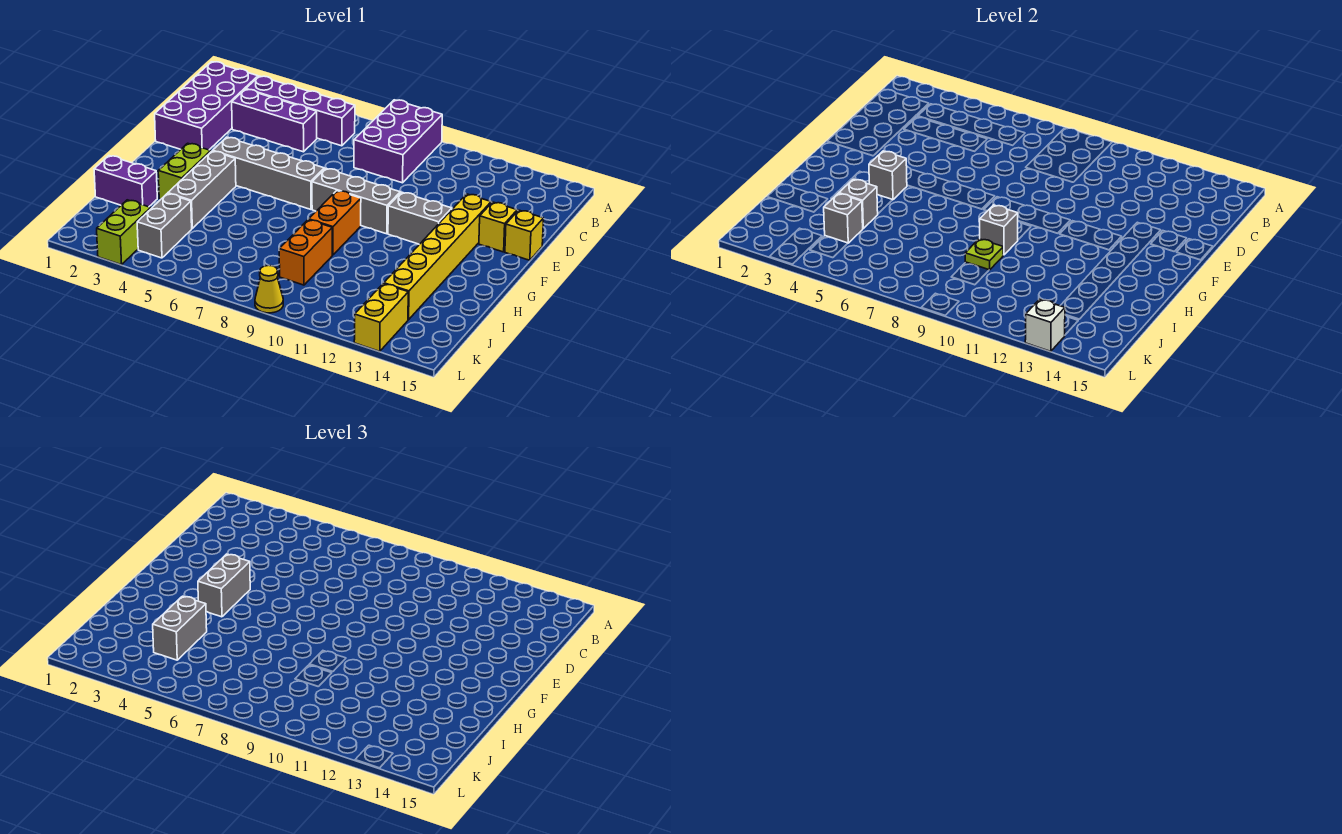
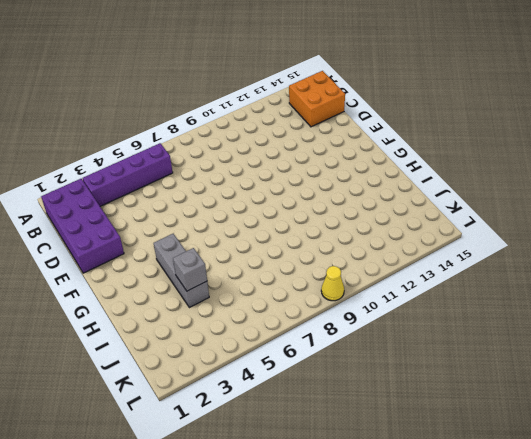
orange 2x2 brick [289,71,345,127] -> none
none -> purple 2x3 brick [354,100,442,183]
none -> purple 1x3 brick [232,89,317,152]
none -> yellow 1x6 brick [384,194,491,320]

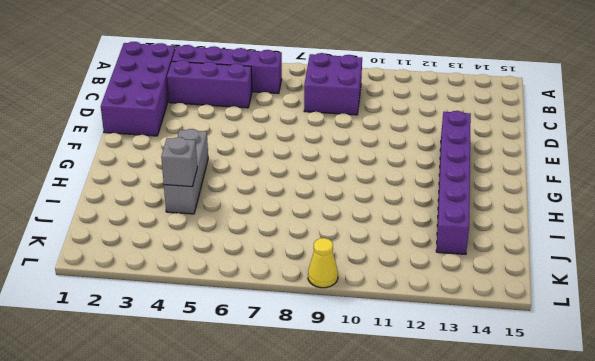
purple 2x2 brick [304,53,362,115] -> purple 2x3 brick [354,100,442,183]
purple 1x6 brick [436,111,471,254] -> yellow 1x6 brick [384,194,491,320]
none -> yellow 1x1 brick [479,202,517,252]
none -> yellow 1x1 brick [505,210,544,260]
none -> grey 1x4 brick [213,137,324,209]

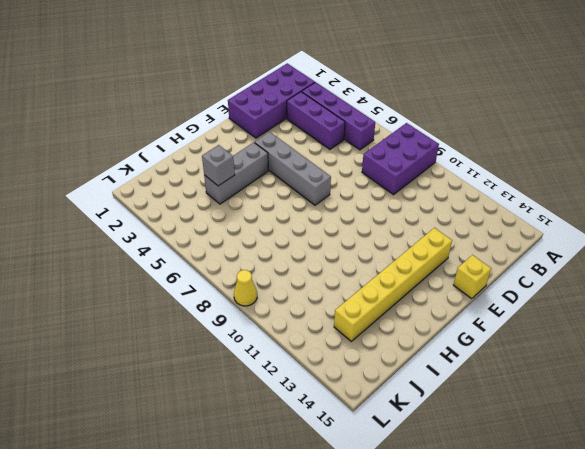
none -> yellow 1x1 brick [479,202,517,252]
none -> grey 1x3 brick [312,168,400,234]
none -> grey 1x2 brick [388,192,452,244]

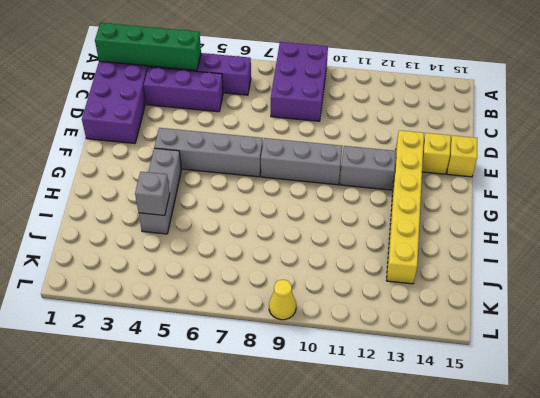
green 1x4 brick [95,23,201,70] -> none
none -> lime 1x2 brick [158,143,211,199]
none -> orange 1x2 brick [309,191,361,255]
none -> purple 1x2 brick [94,156,157,207]

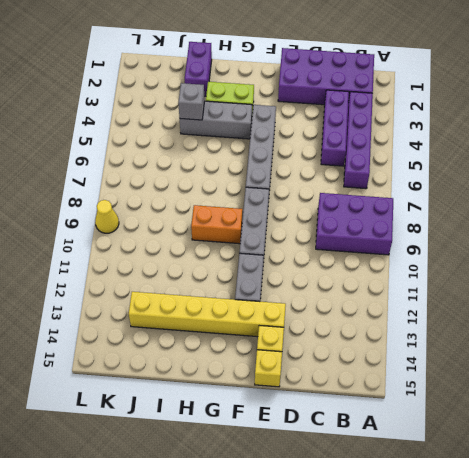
none -> orange 1x2 brick [279,220,332,285]
none -> grey 1x2 brick [137,194,192,258]
none -> lime 1x2 brick [97,200,151,265]

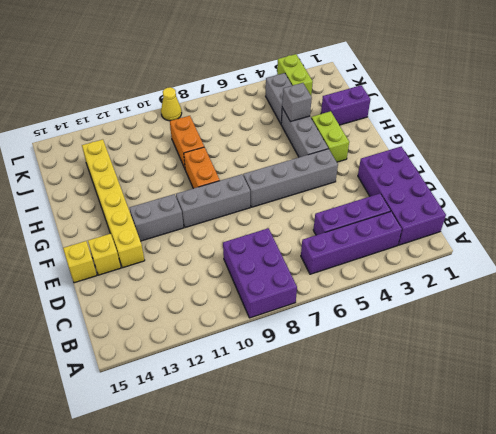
none -> yellow 1x2 brick [354,284,408,351]
none -> grey 1x1 brick [869,151,907,200]
none -> grey 1x1 brick [980,205,1018,255]

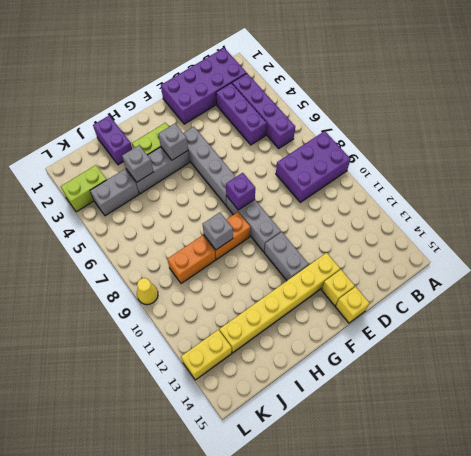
purple 1x1 brick [226,173,255,210] -> none
none -> lime 1x1 plate [965,239,1003,270]
none -> grey 1x1 brick [824,194,863,243]
none -> white 1x1 brick [1025,299,1065,351]

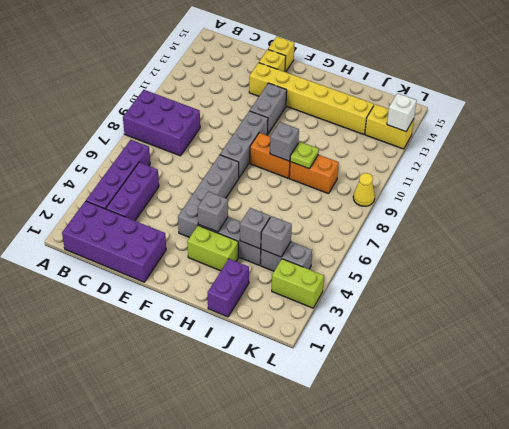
none -> grey 1x2 brick [198,554,250,617]
none -> grey 1x2 brick [153,596,207,660]

